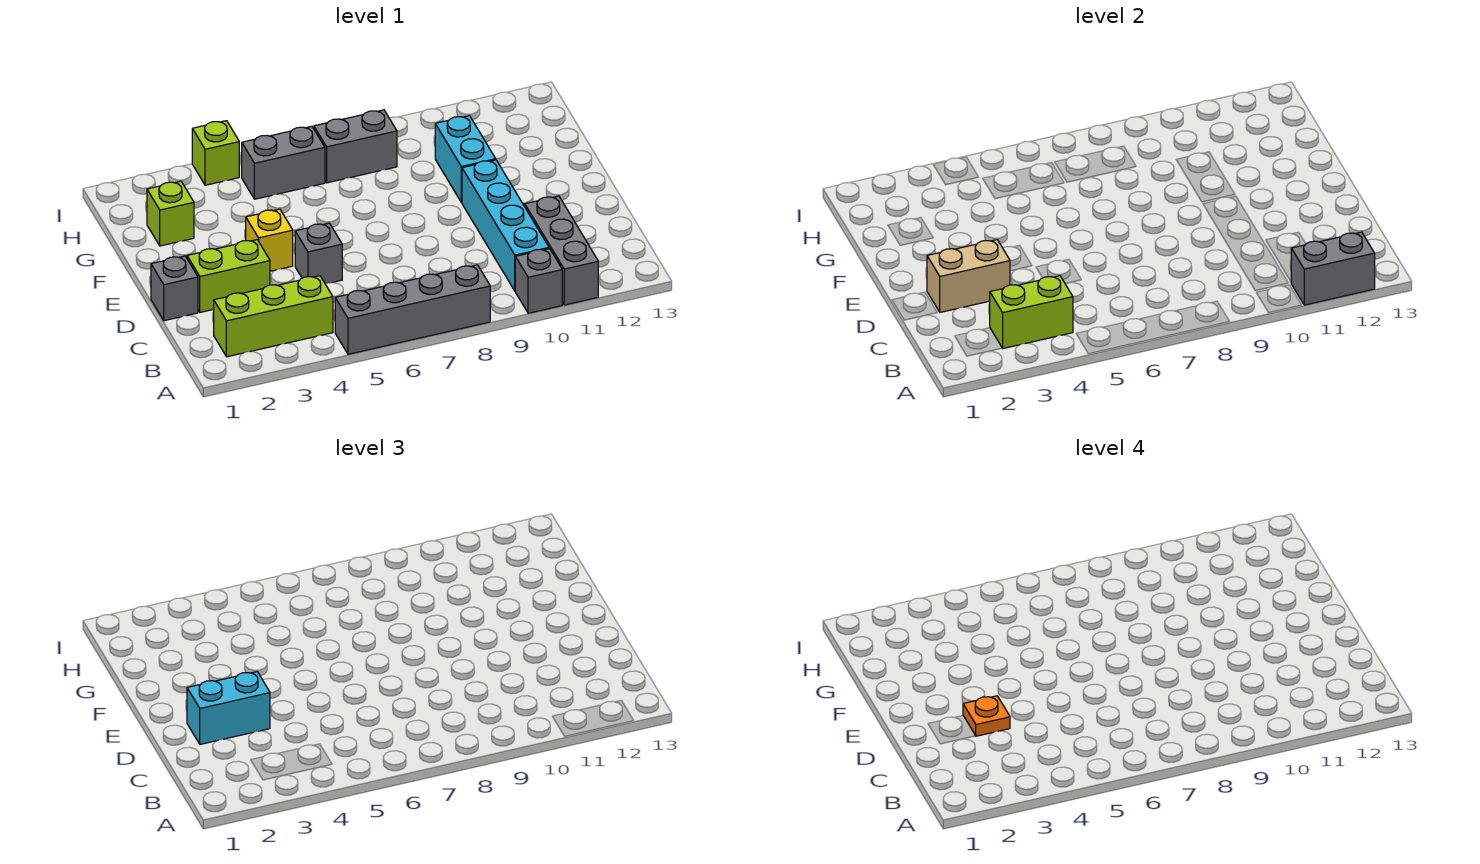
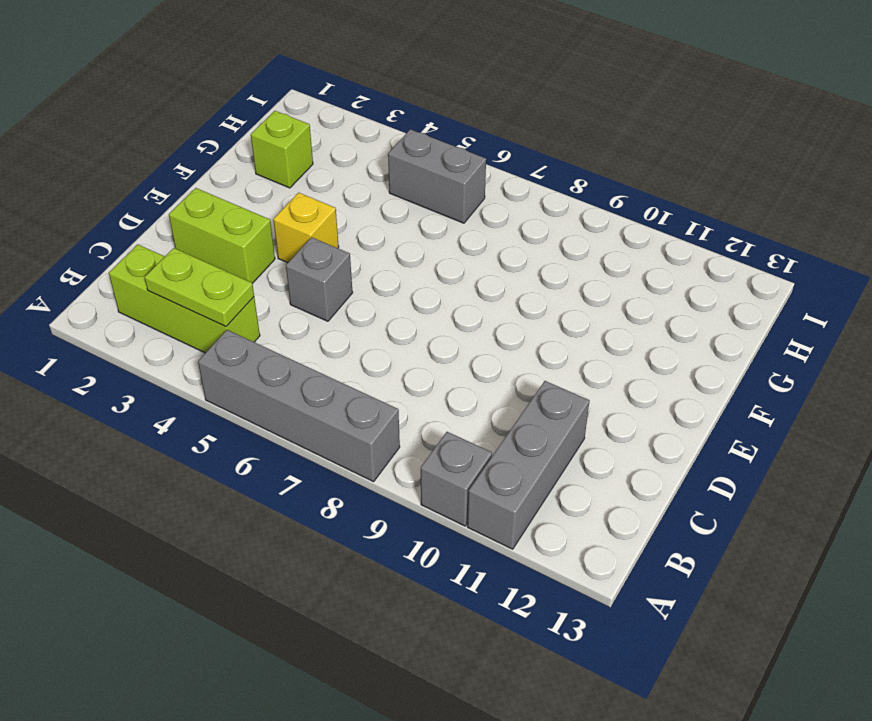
lime 1x2 plate [145,248,254,327] -> lime 1x2 brick [990,276,1073,348]
none -> cyan 1x4 brick [462,160,549,291]
none -> grey 1x1 brick [151,256,198,321]
none -> cyan 1x2 brick [435,116,496,203]

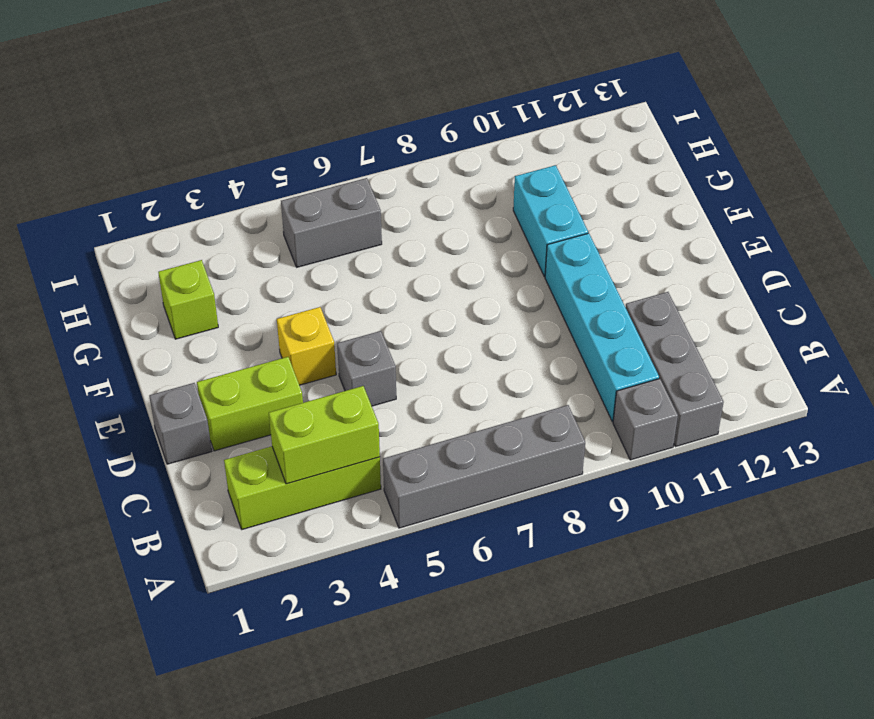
none -> grey 1x2 brick [314,110,397,183]
none -> lime 1x1 brick [192,121,239,185]
none -> grey 1x2 brick [1291,232,1375,305]

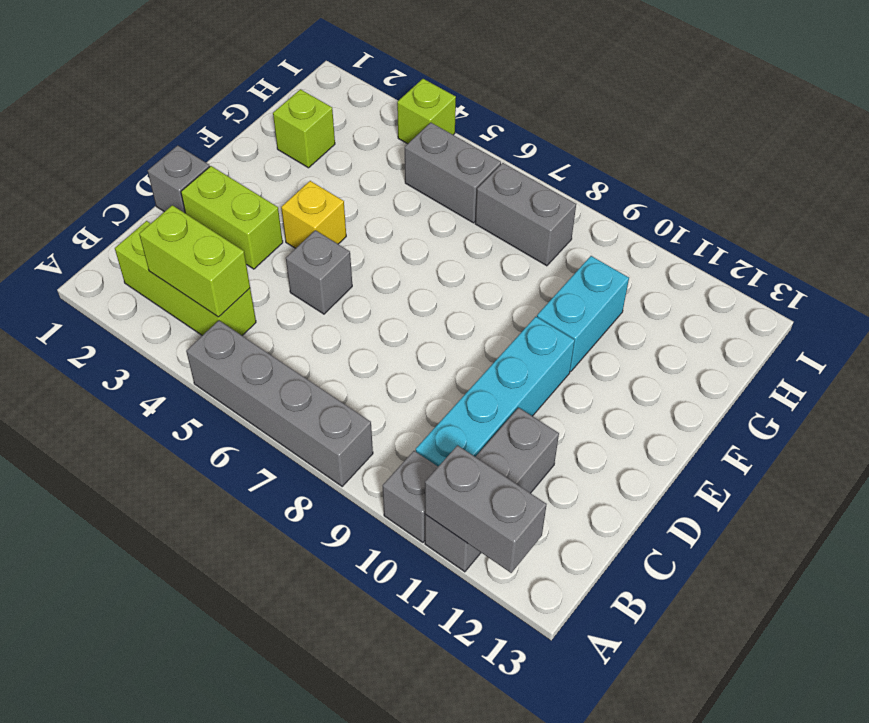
none -> tan 1x2 brick [927,240,1010,312]
none -> cyan 1x2 brick [187,672,270,744]
none -> orange 1x1 plate [963,696,1010,736]

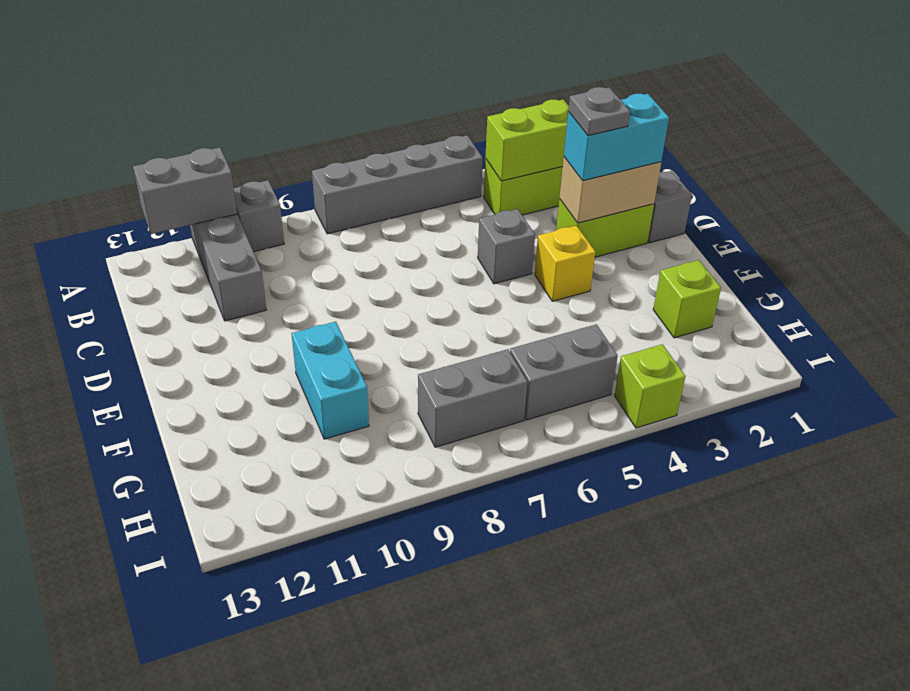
grey 1x1 plate [568,87,630,136] -> orange 1x1 plate [963,696,1010,736]
none -> cyan 1x4 brick [462,160,549,291]

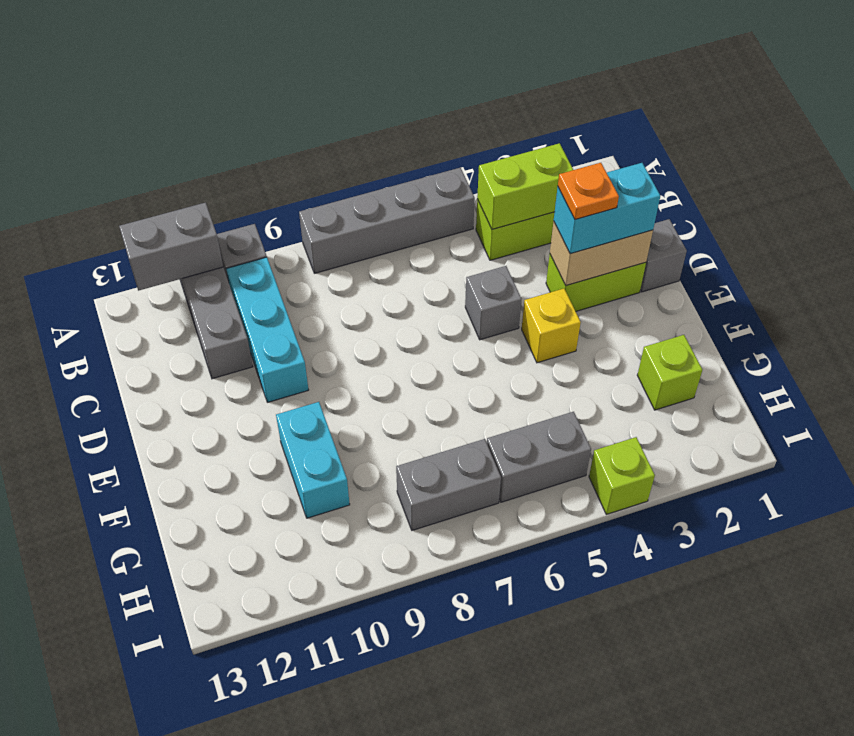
cyan 1x3 brick [226,257,308,402] -> cyan 1x4 brick [462,160,549,291]

